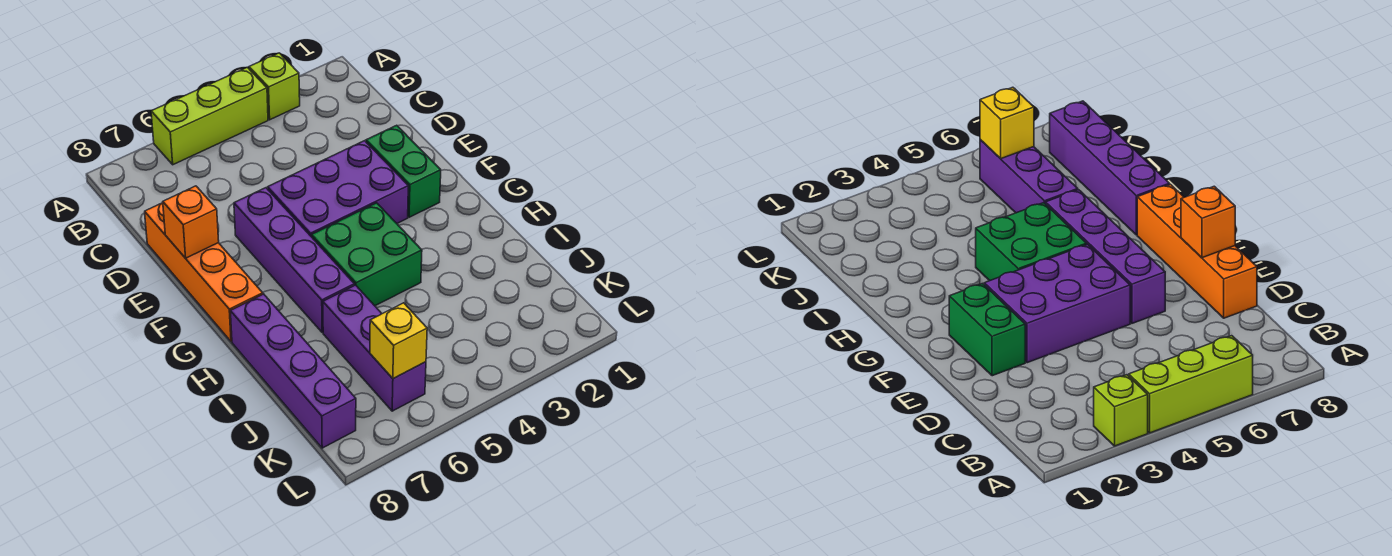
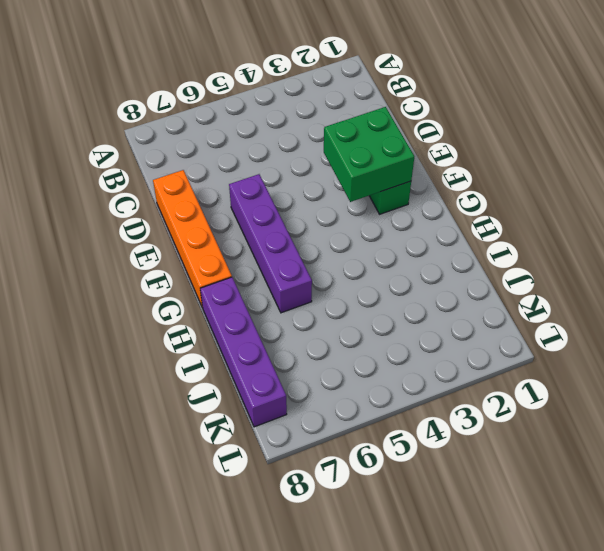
green 2x2 brick [324,107,414,202] -> green 2x2 brick moved to [312,203,422,306]
none -> lime 1x1 brick [249,53,300,120]
none -> lime 1x3 brick [151,67,268,165]

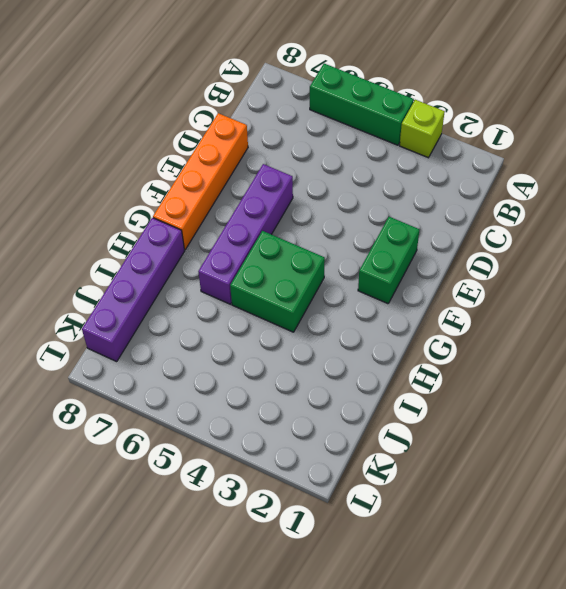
green 1x3 brick [310,64,414,145] -> lime 1x3 brick [151,67,268,165]
none -> purple 2x3 brick [268,141,408,237]
none -> purple 1x3 brick [323,285,426,411]

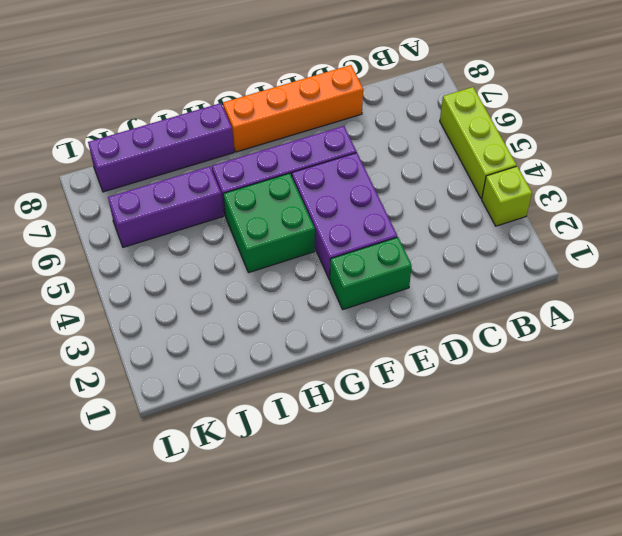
none -> orange 1x1 brick [163,186,219,258]
none -> yellow 1x1 brick [370,303,427,379]

